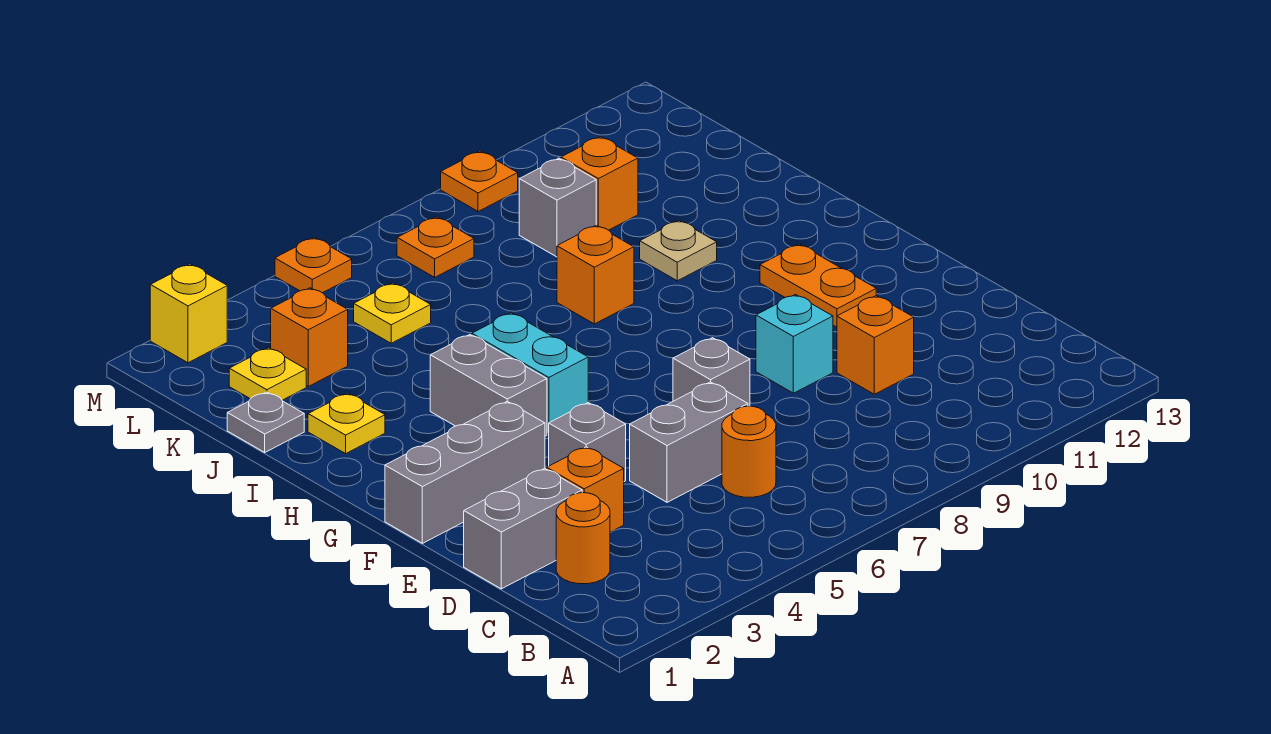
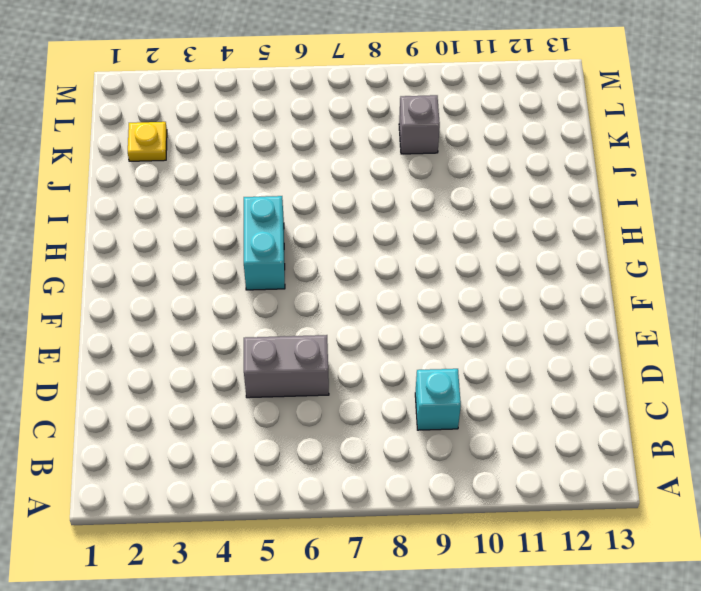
cyan 1x1 brick [415,369,461,430] -> cyan 1x1 brick moved to [756,295,833,393]
none -> orange 1x1 round brick [556,493,610,584]
none -> orange 1x1 round brick [722,406,776,497]
none -> grey 1x2 brick [464,468,582,589]

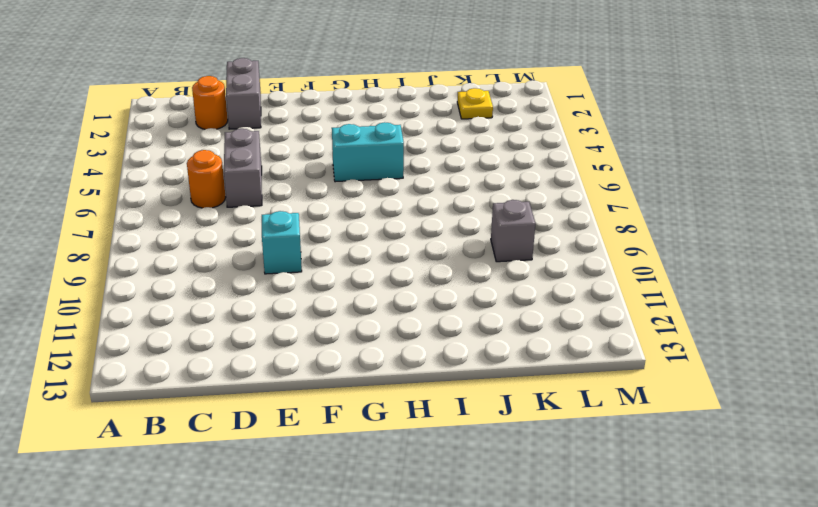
none -> orange 1x1 brick [547,447,624,532]
none -> orange 1x1 brick [837,296,914,394]
none -> grey 1x1 brick [549,403,626,482]

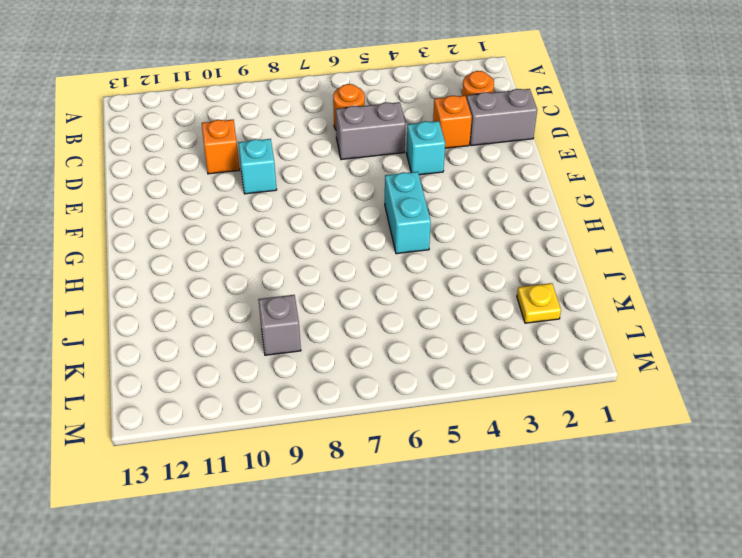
cyan 1x1 brick [406,121,445,175] -> grey 1x1 brick [549,403,626,482]
none -> grey 1x1 brick [673,338,750,406]
none -> grey 1x3 brick [385,401,545,543]
none -> orange 1x2 plate [760,244,876,327]

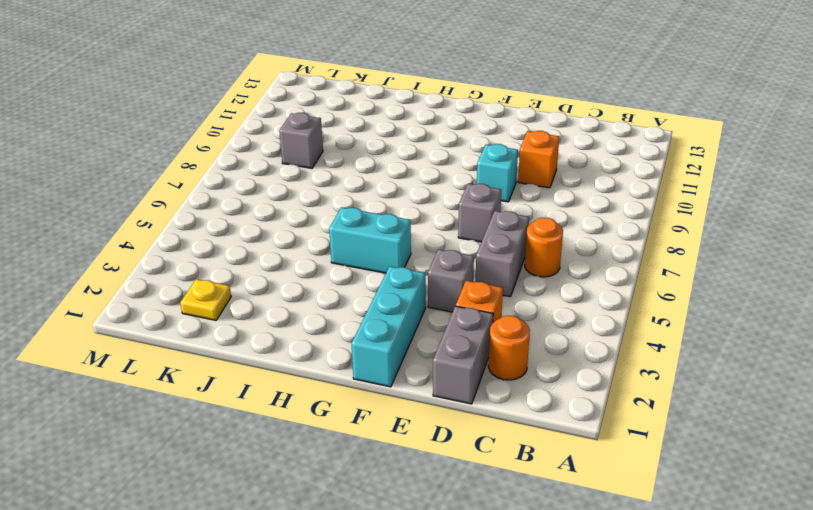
cyan 1x3 brick [351,266,426,387] -> grey 1x3 brick [385,401,545,543]
none -> orange 1x2 plate [760,244,876,327]
none -> grey 1x2 brick [430,335,547,436]
none -> yellow 1x1 plate [308,393,385,454]

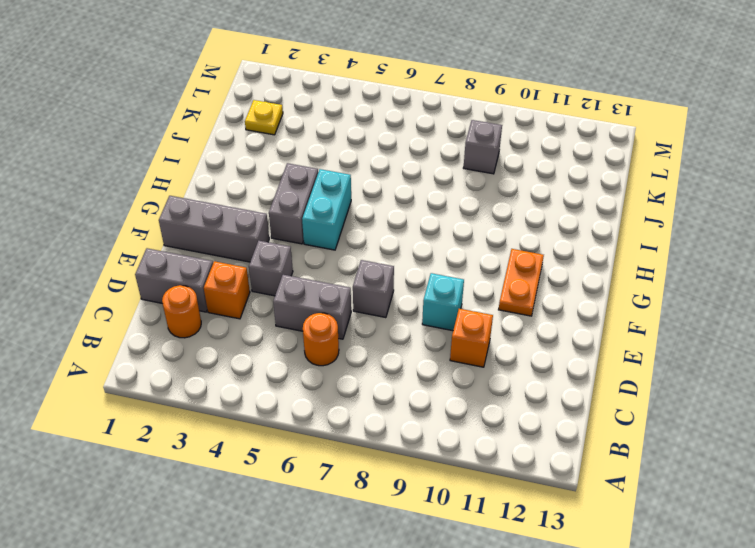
none -> yellow 1x1 plate [308,393,385,454]
none -> orange 1x1 brick [557,225,634,324]
none -> tan 1x1 plate [640,220,717,281]

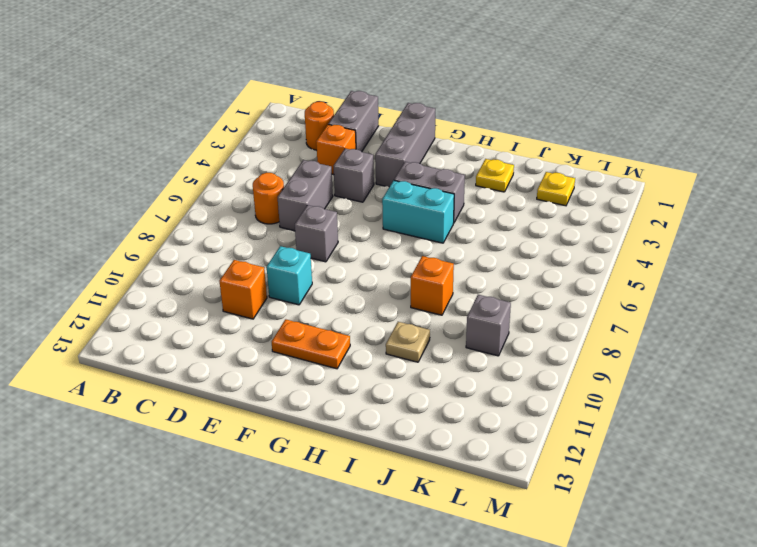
none -> grey 1x1 plate [227,392,304,452]
none -> orange 1x1 brick [271,288,348,386]
none -> yellow 1x1 plate [354,283,431,343]

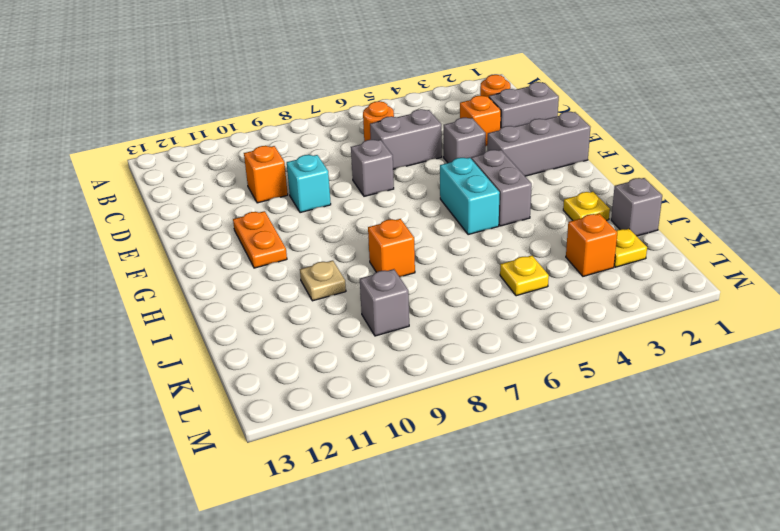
grey 1x1 brick [611,178,662,236] -> grey 1x1 plate [227,392,304,452]
none -> orange 1x1 brick [561,137,638,230]
none -> orange 1x1 plate [397,217,474,277]
none -> yellow 1x1 brick [150,264,227,363]

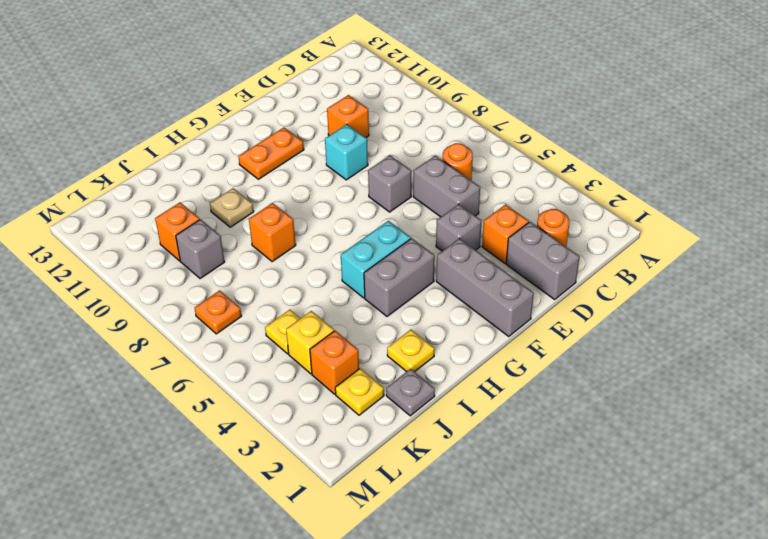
yellow 1x1 brick [286,311,334,374] -> yellow 1x1 brick moved to [150,264,227,363]
none -> orange 1x1 plate [275,237,352,293]
none -> orange 1x1 plate [441,151,518,212]

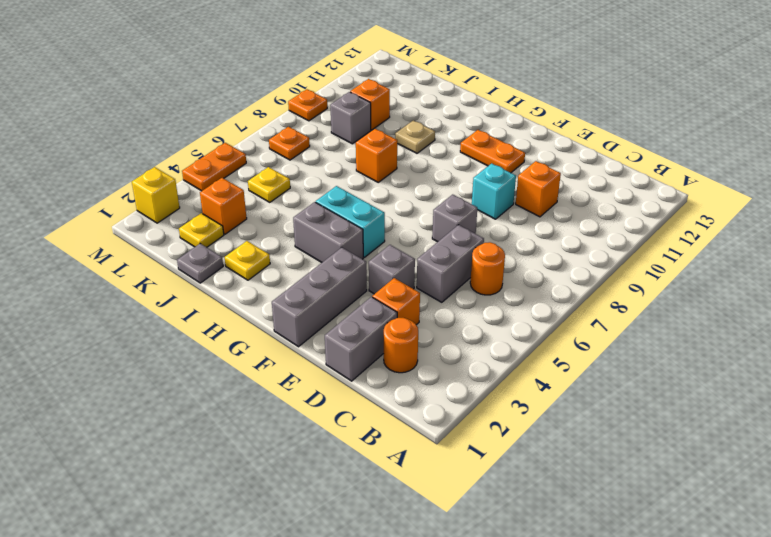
orange 1x2 plate [182,143,246,191] -> orange 1x1 plate [275,237,352,293]

